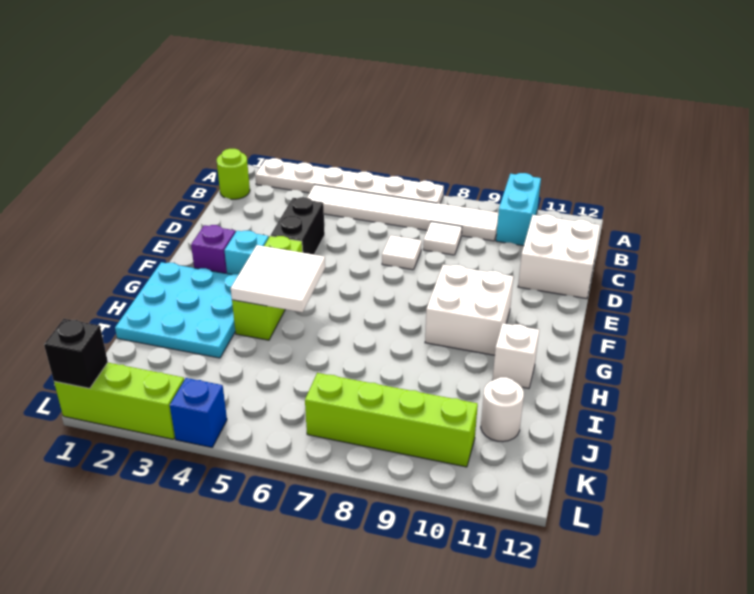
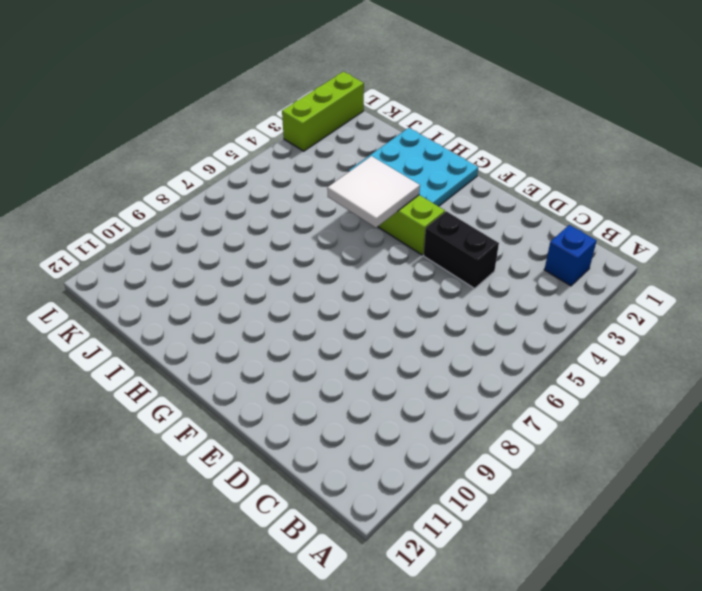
blue 1x1 brick [544,225,597,286] -> blue 1x1 brick moved to [170,378,227,447]
none -> white 1x6 plate [255,158,444,203]
none -> cyan 1x2 brick [496,173,541,246]
none -> lime 1x1 round brick [217,149,250,199]

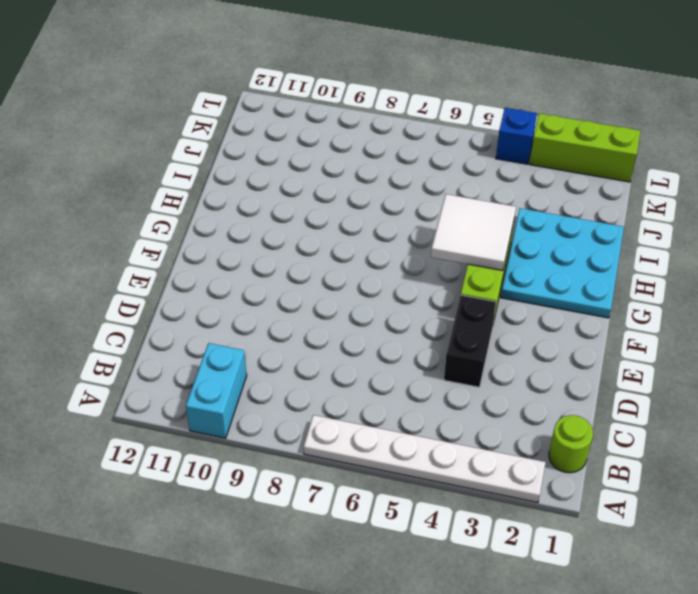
none -> white 1x6 tile [307,185,498,241]
none -> white 1x1 tile [423,222,462,255]
none -> white 2x2 brick [518,214,600,299]

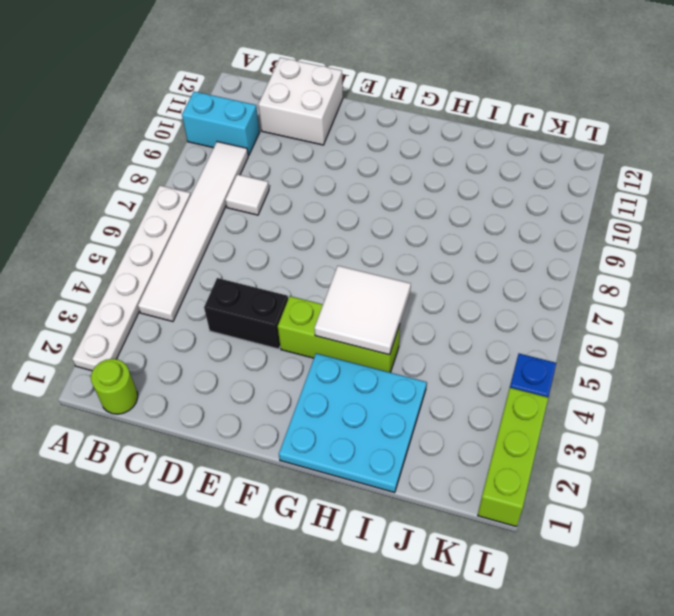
none -> white 1x1 tile [382,235,422,270]
none -> purple 1x1 brick [191,225,235,274]
none -> cyan 1x1 brick [224,231,268,275]

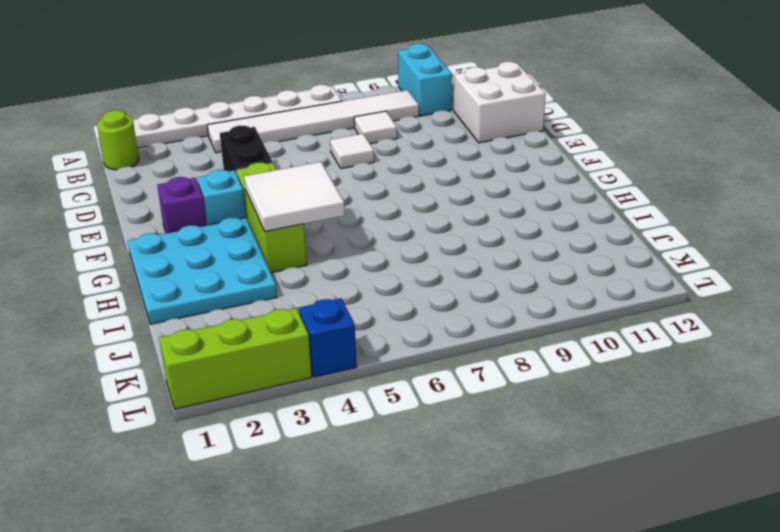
none -> white 2x2 brick [425,265,513,355]
none -> white 1x1 brick [493,323,539,388]
none -> white 1x1 round brick [481,377,524,442]

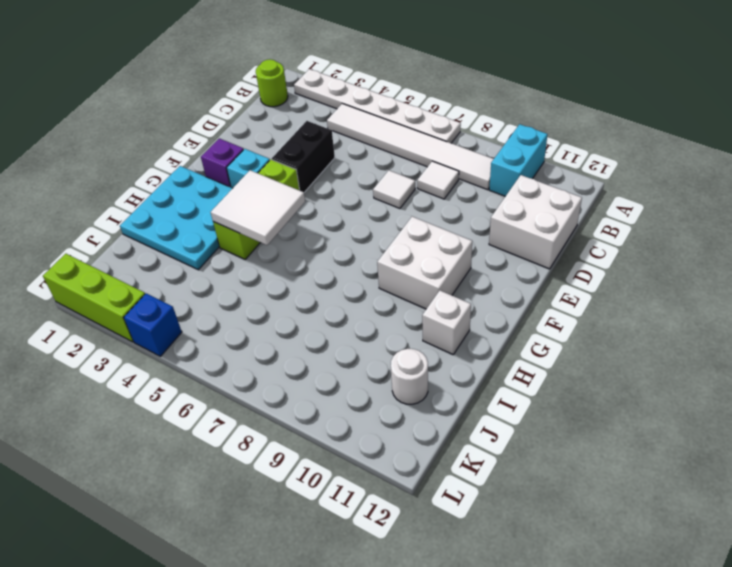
none -> lime 1x4 brick [305,373,478,467]
none -> black 1x1 brick [44,319,108,388]

